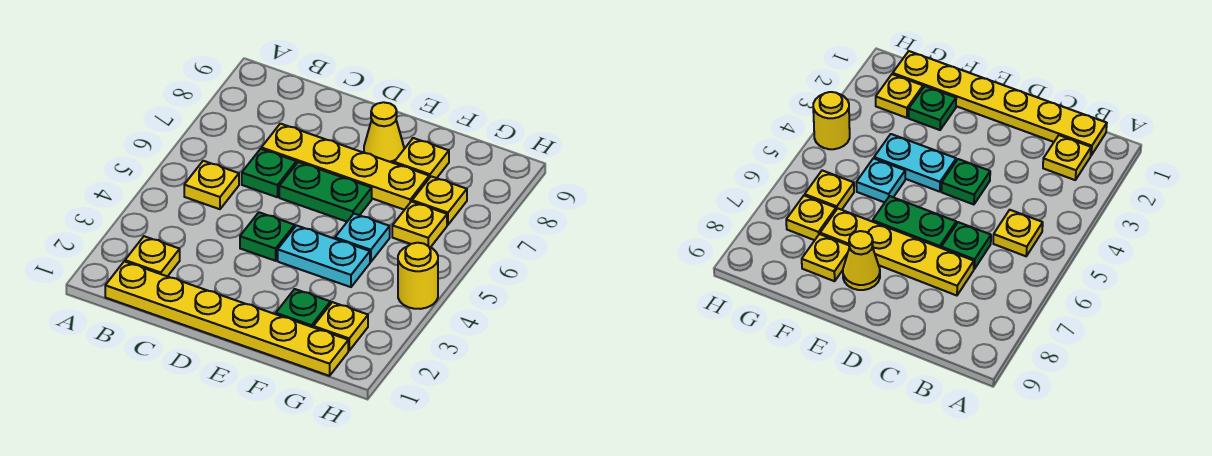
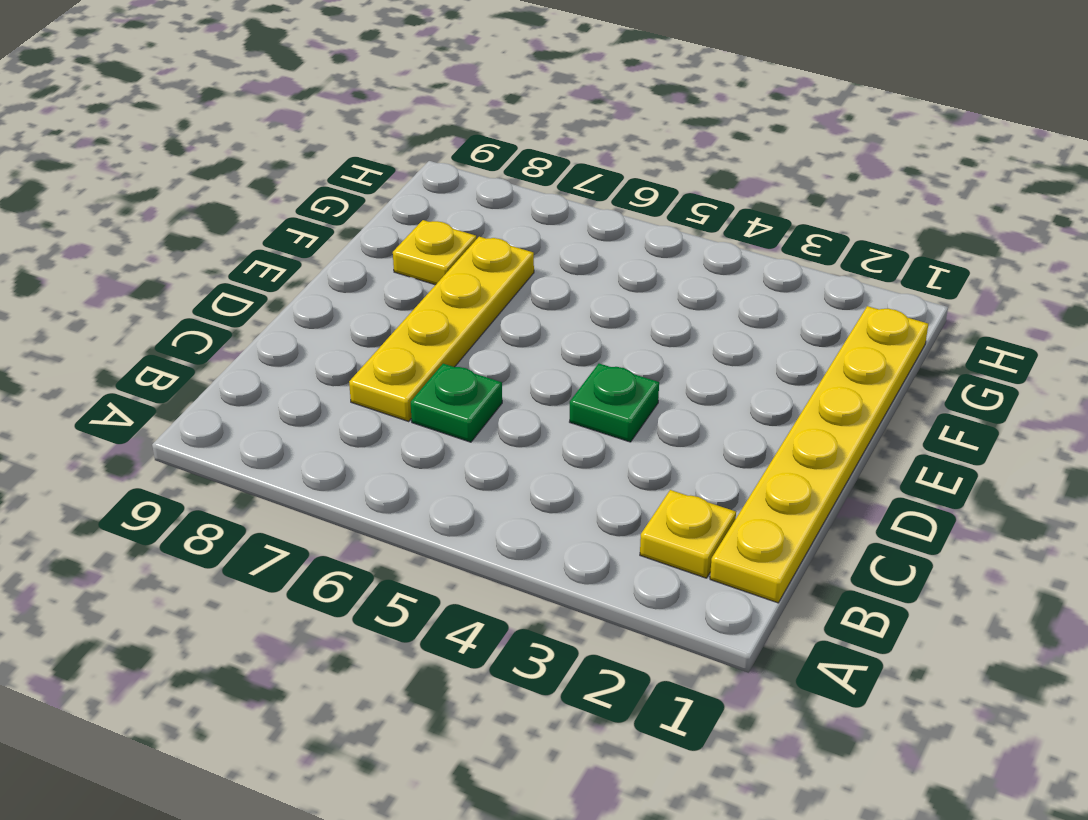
none -> yellow 1x1 plate [184,161,239,209]
none -> green 1x2 plate [279,162,372,222]
none -> cyan 1x2 plate [278,226,370,287]

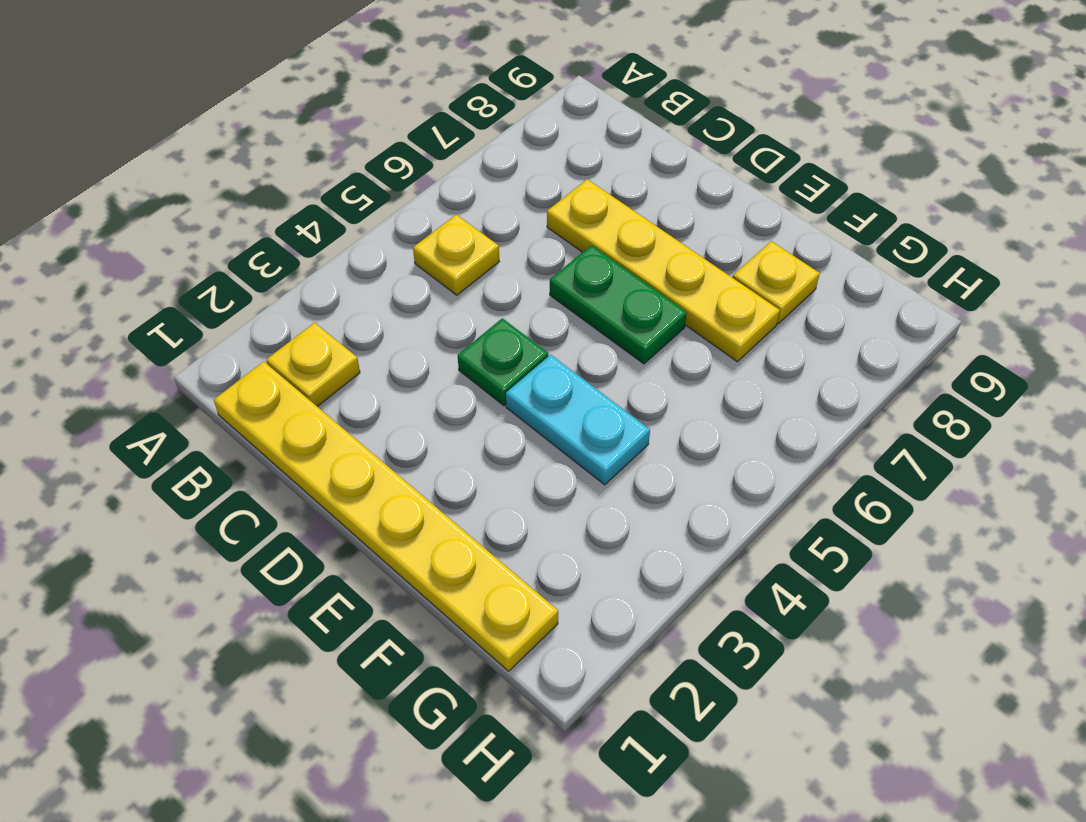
none -> green 1x1 plate [242,149,296,197]
none -> yellow 1x1 cone [364,102,404,163]
none -> green 1x1 plate [276,289,330,327]

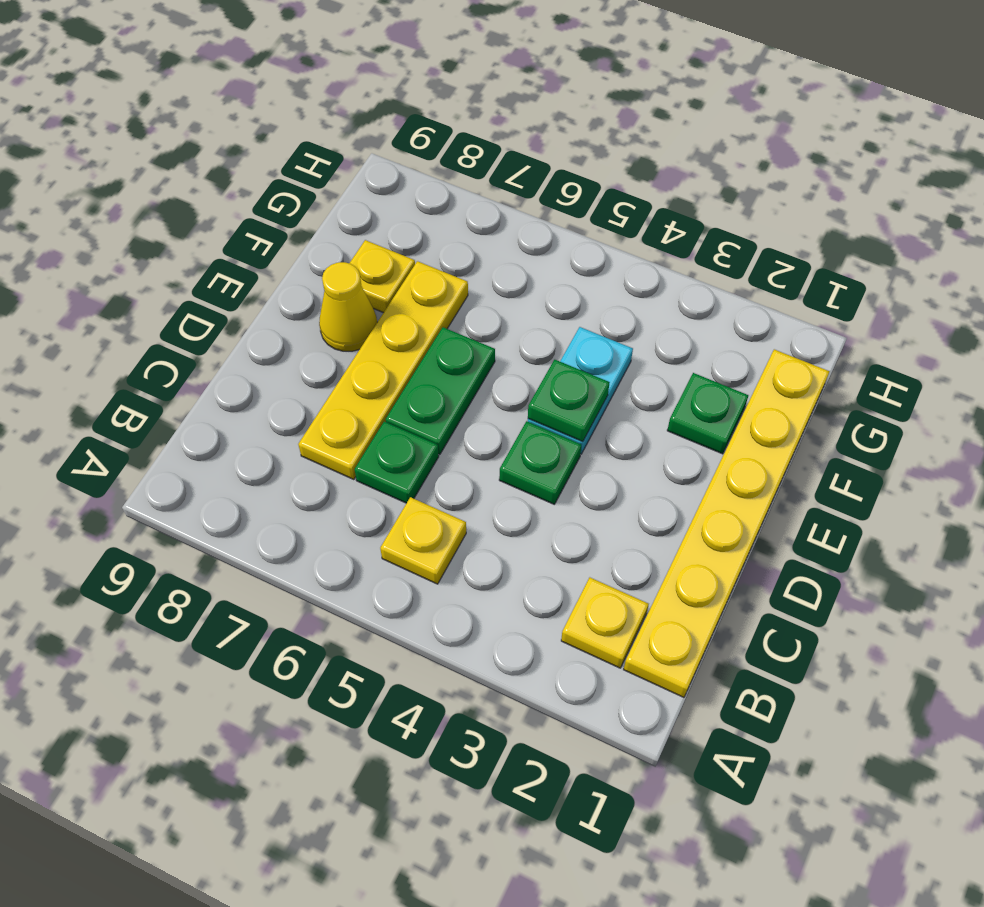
green 1x1 plate [528,360,610,442] -> none
none -> cyan 1x1 plate [335,214,390,262]
none -> yellow 1x1 plate [313,302,368,351]
none -> yellow 1x1 plate [392,202,447,247]

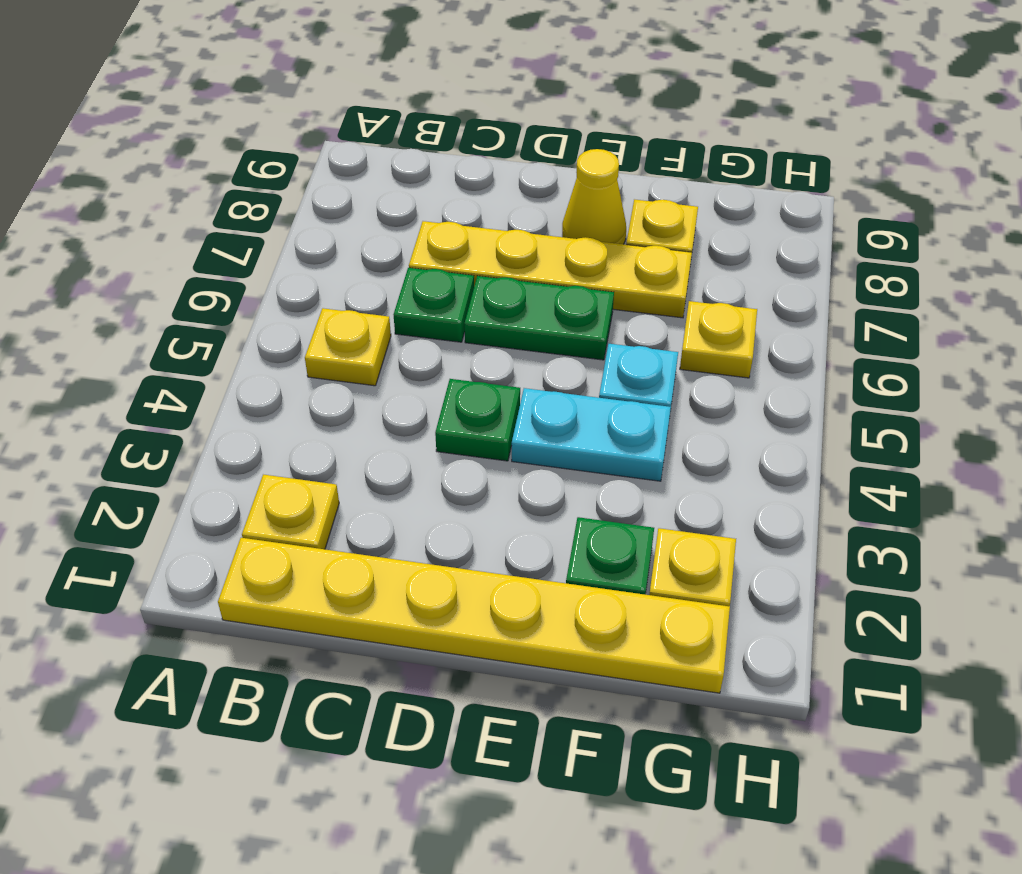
none -> yellow 1x1 plate [412,176,467,225]
none -> yellow 1x1 round brick [398,243,438,309]

